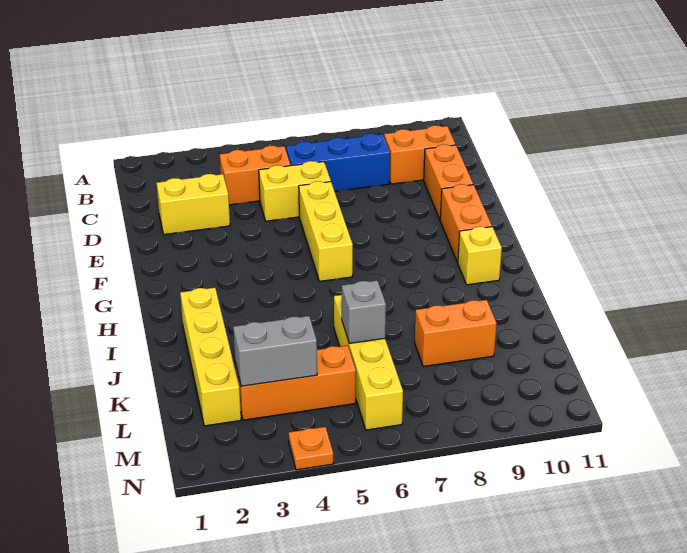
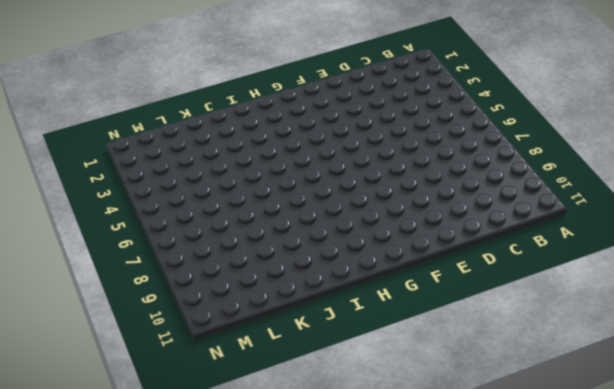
none -> orange 1x2 brick [220,145,290,205]
none -> blue 1x3 brick [286,133,390,191]
none -> orange 1x2 brick [384,125,456,184]

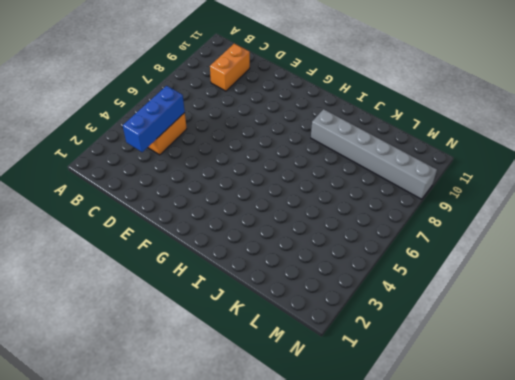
blue 1x3 brick [123,86,185,152] -> blue 1x3 brick moved to [286,133,390,191]
grey 1x6 brick [311,109,437,199] -> orange 1x2 brick [415,300,497,367]
none -> yellow 1x2 brick [157,174,230,235]
none -> yellow 1x2 brick [259,161,331,221]
none -> orange 1x2 brick [424,144,473,219]

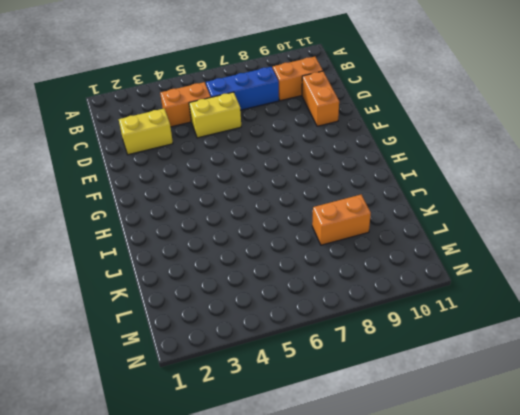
none -> yellow 1x3 brick [299,181,353,281]
none -> orange 1x2 brick [440,184,492,262]
none -> yellow 1x1 brick [458,227,502,285]

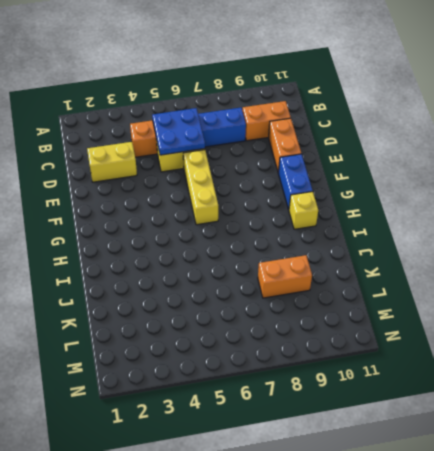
blue 2x2 plate [152,108,205,155] -> none
blue 1x2 brick [278,154,313,209] -> orange 1x2 brick [440,184,492,262]
none -> yellow 1x4 brick [180,288,241,426]
none -> yellow 1x4 brick [334,295,403,430]
none -> orange 1x3 brick [235,345,356,420]

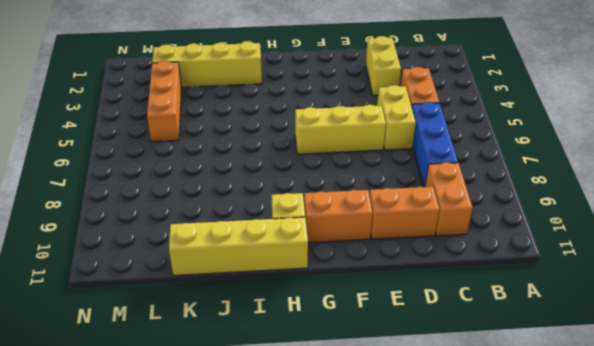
yellow 1x4 brick [169,217,308,275] -> yellow 1x4 brick moved to [334,295,403,430]
none -> orange 1x2 brick [415,300,497,367]
none -> orange 1x1 plate [289,427,333,470]
none -> grey 1x1 brick [342,280,386,343]

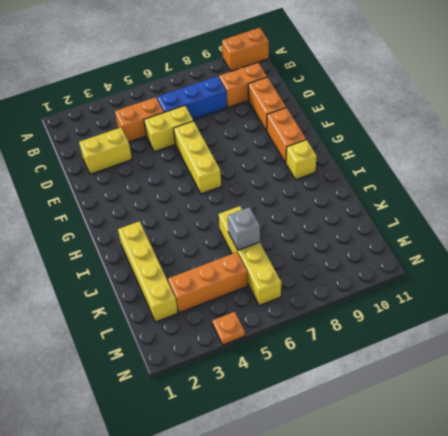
orange 1x2 brick [222,28,269,71] -> orange 1x2 brick moved to [415,300,497,367]
none -> grey 1x2 brick [233,316,317,386]

